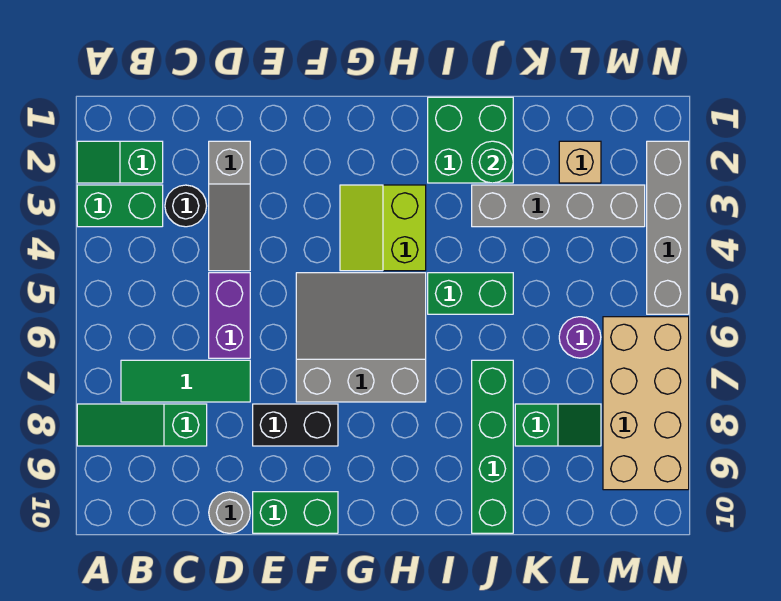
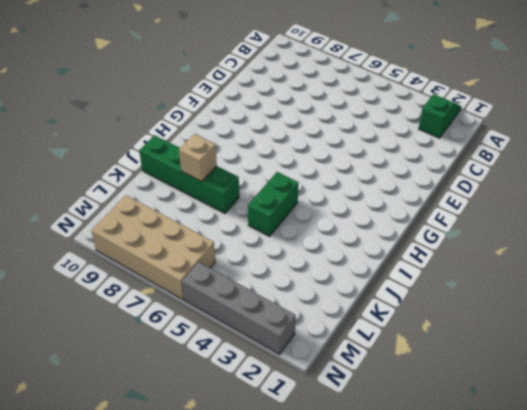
tan 1x1 brick [179,134,217,182] -> tan 1x1 brick moved to [559,141,601,183]
none -> green 1x2 brick [77,185,163,227]
none -> green 1x3 slope [77,404,207,446]
none -> green 1x3 tile [121,360,250,402]

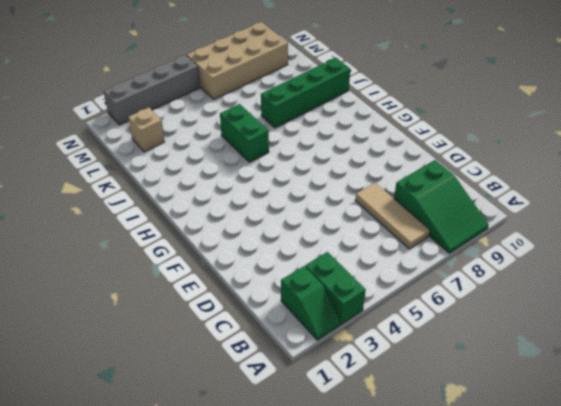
green 2x3 slope [394,160,489,253] -> green 1x3 slope [77,404,207,446]
tan 1x3 tile [355,183,430,249] -> green 1x3 tile [121,360,250,402]
none -> black 1x1 round brick [165,185,207,227]
none -> grey 1x3 slope [209,141,250,271]
none -> purple 1x2 brick [209,273,250,358]

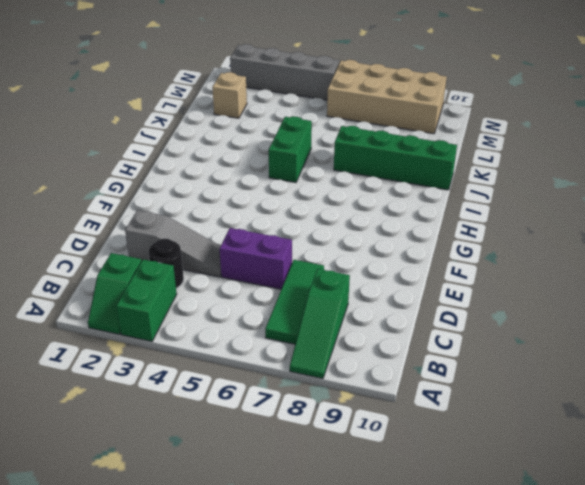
none -> grey 1x1 round brick [209,492,250,533]
none -> black 1x2 brick [253,404,338,446]
none -> green 1x2 brick [253,492,338,533]

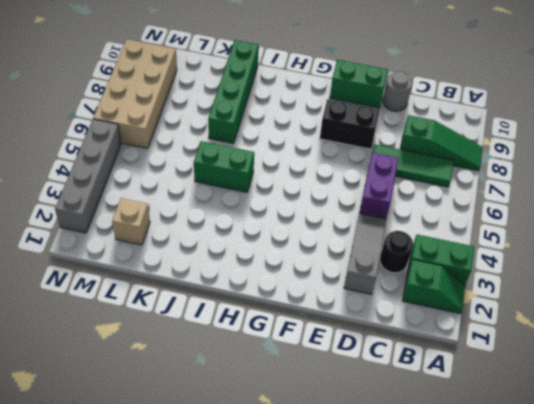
none -> grey 3x3 slope [296,273,426,402]
none -> lime 2x2 slope [340,185,426,271]
none -> green 2x2 brick [428,97,513,183]

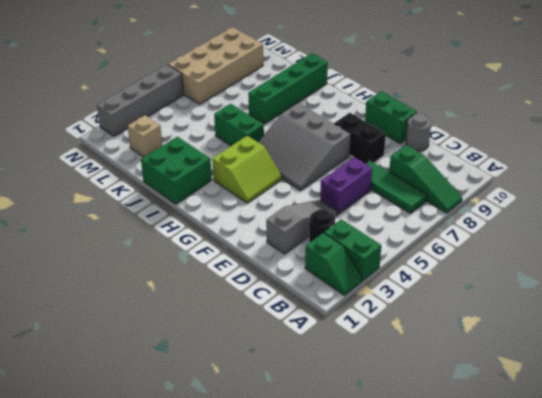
none -> grey 1x4 brick [472,185,645,227]
none -> green 1x2 slope [515,404,601,446]
none -> purple 1x1 round brick [559,317,601,358]

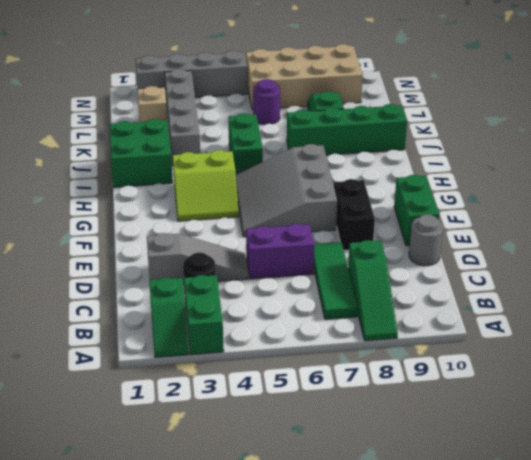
none -> green 1x1 round brick [472,141,513,183]

